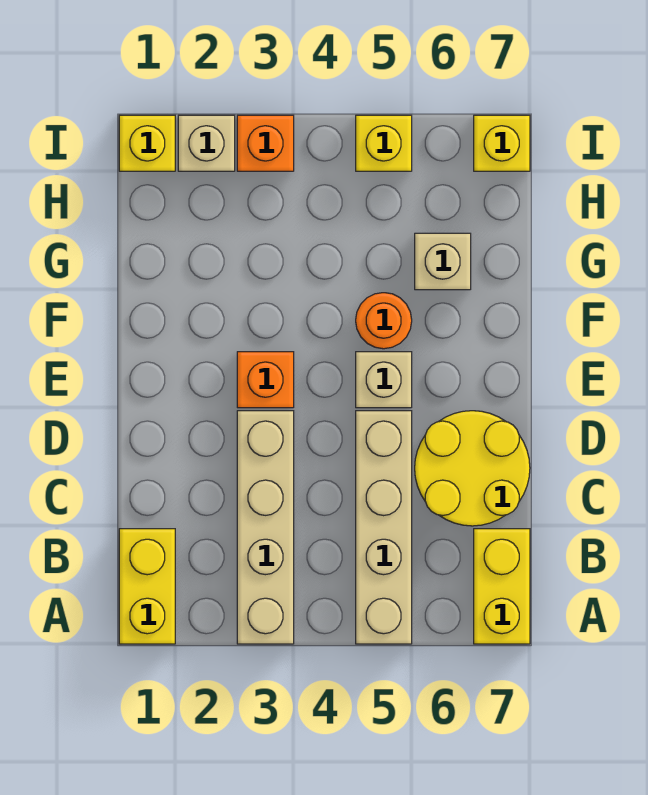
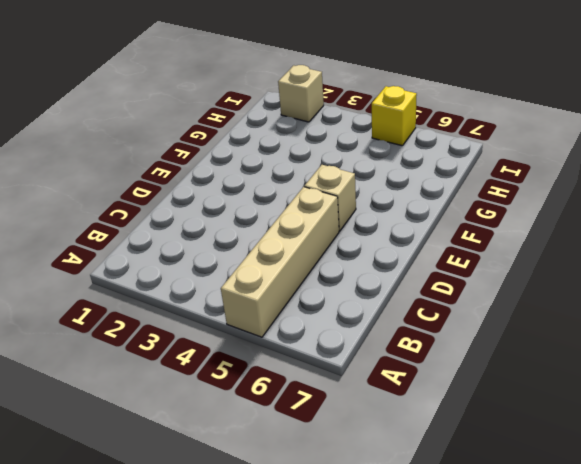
none -> yellow 1x2 brick [119,529,175,644]
none -> tan 1x4 brick [237,411,294,644]
none -> yellow 1x2 brick [474,529,530,644]

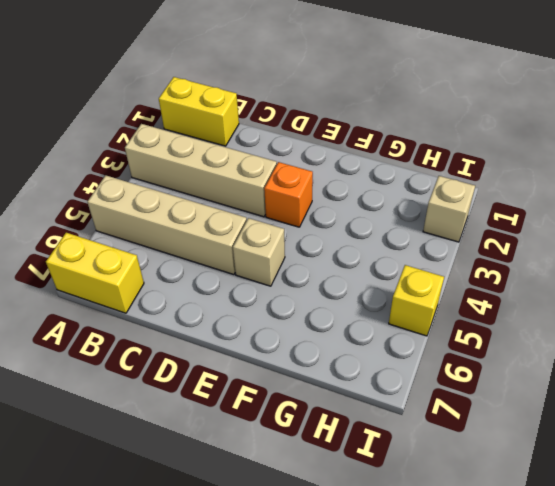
none -> yellow 2x2 round brick [415,411,530,526]
none -> orange 1x1 round brick [356,293,412,349]
none -> tan 1x1 brick [415,233,471,290]

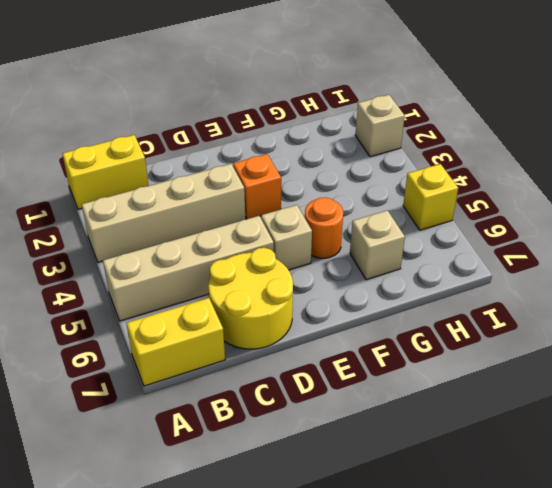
none -> yellow 1x1 brick [119,115,175,171]
none -> orange 1x1 brick [237,115,294,171]
none -> yellow 1x1 brick [474,115,530,171]

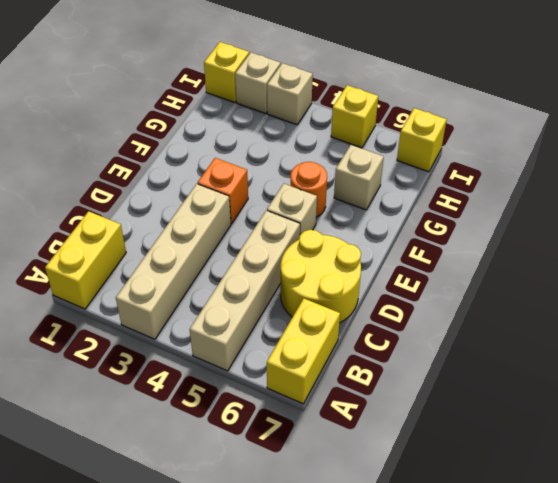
tan 1x1 brick [267,63,313,125] -> orange 1x1 brick [237,115,294,171]

